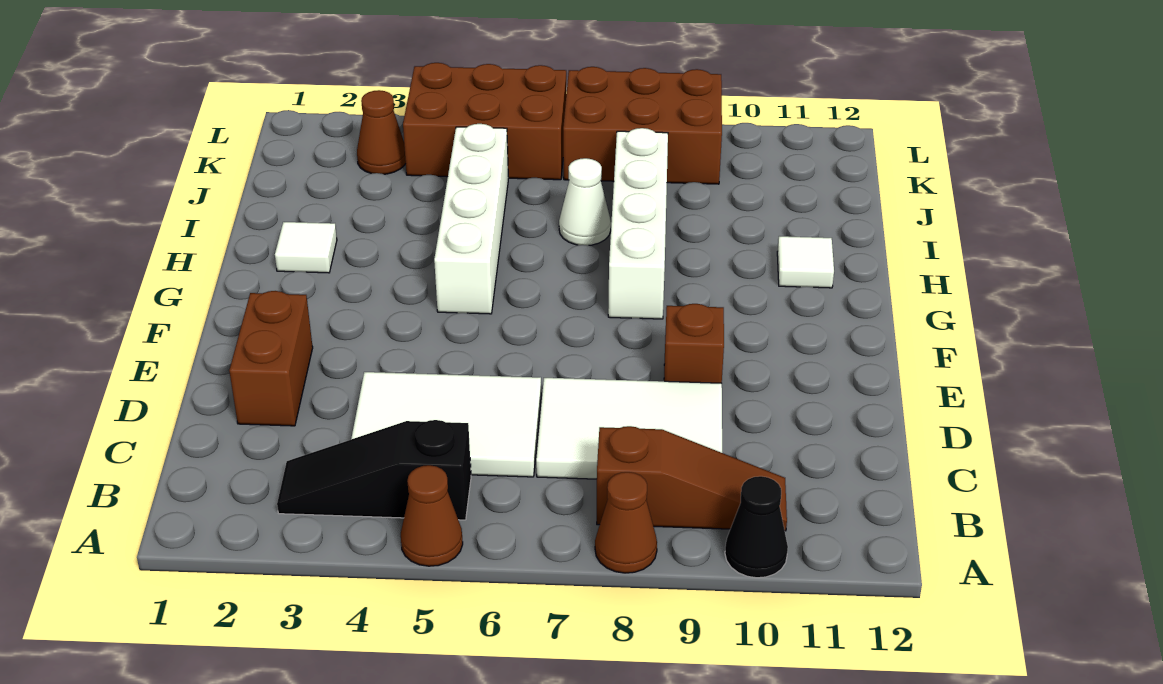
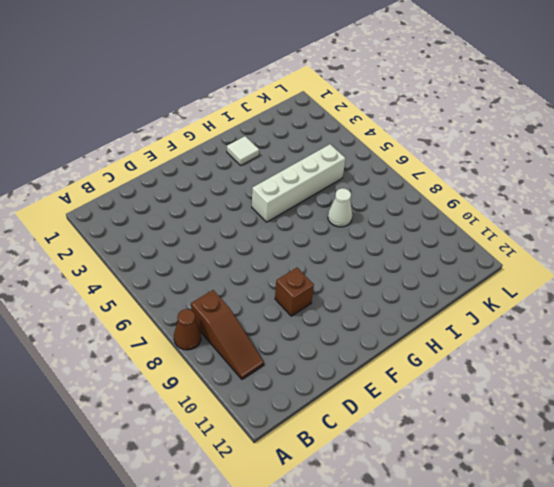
none -> brown 1x1 cone [401,465,463,566]
none -> black 1x1 cone [725,476,788,578]
none -> black 1x3 slope [277,420,471,520]

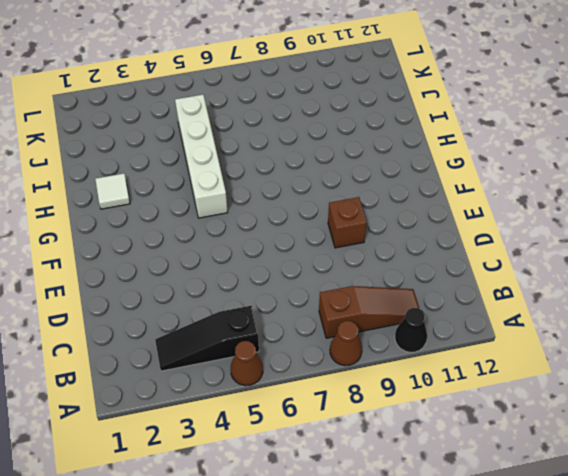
none -> white 2x3 tile [351,372,541,477]
none -> white 2x3 tile [536,378,722,479]
none -> brown 1x2 brick [229,291,313,426]

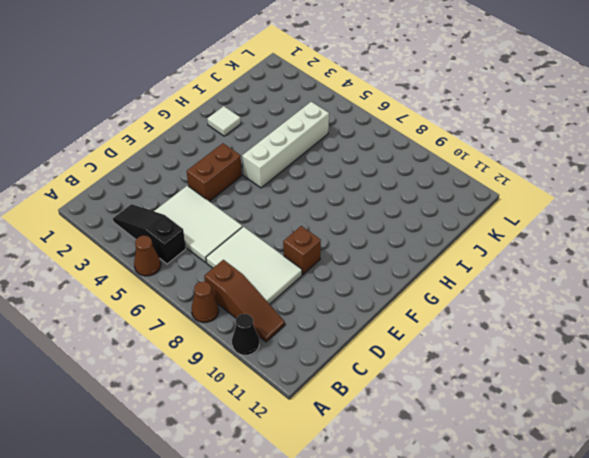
brown 1x2 brick [187,143,242,201] -> brown 1x2 brick moved to [229,291,313,426]
none -> white 1x4 brick [608,128,668,319]
none -> white 1x1 tile [777,236,834,288]
none -> white 1x1 cone [559,158,611,245]

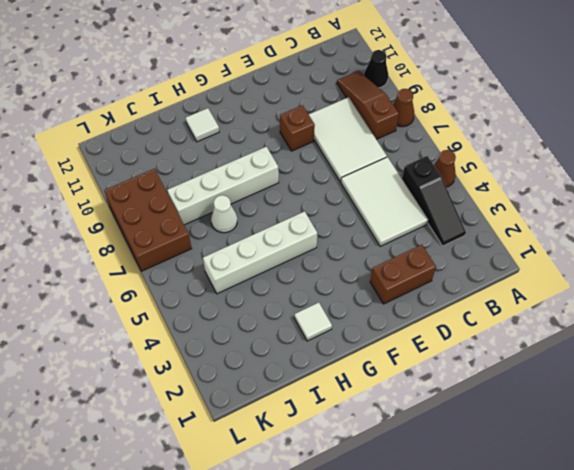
none -> brown 1x1 cone [357,90,406,174]
none -> brown 2x3 brick [403,63,566,180]

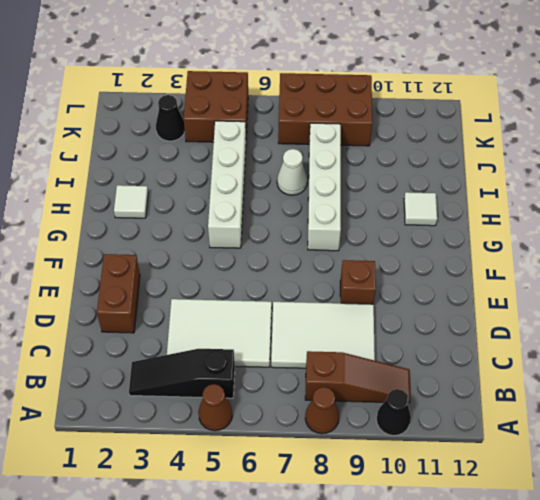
black 1x1 cone [156,95,185,141] -> brown 1x1 cone [357,90,406,174]
brown 2x2 brick [184,71,248,142] -> brown 2x3 brick [403,63,566,180]

